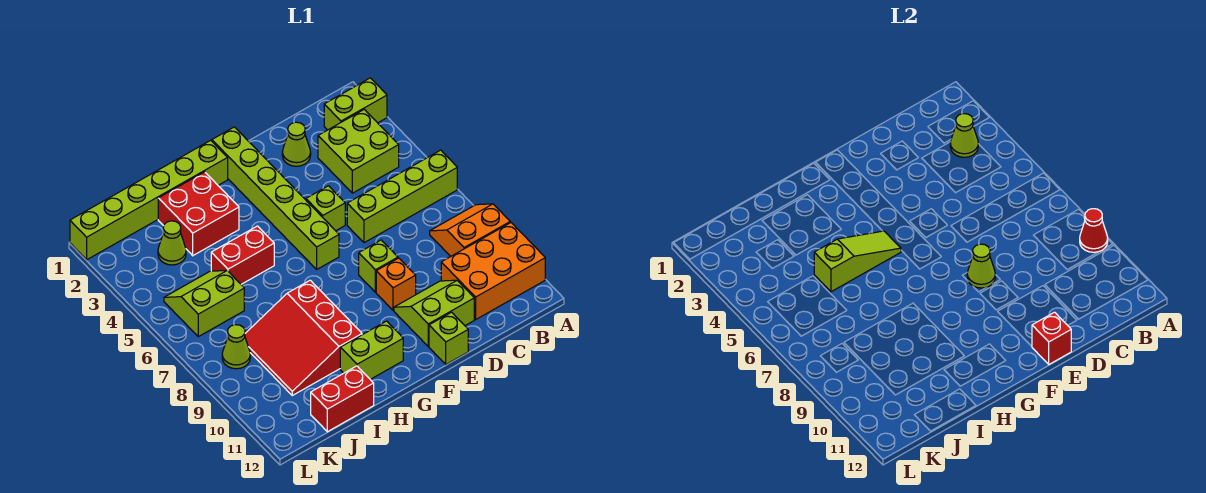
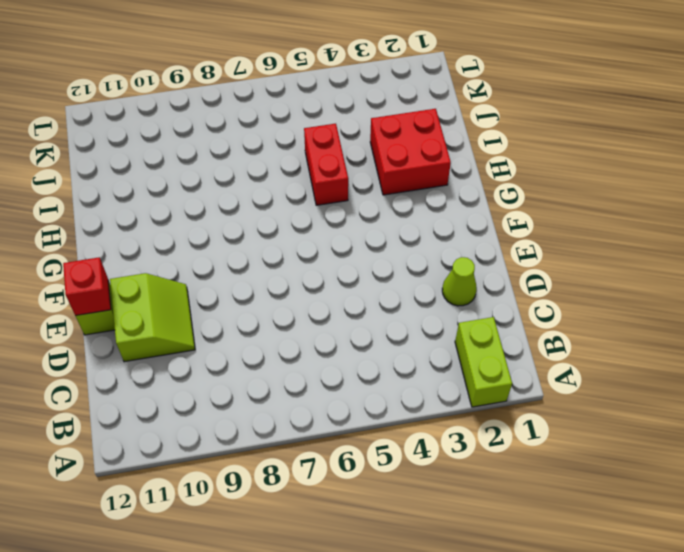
none -> lime 1x4 brick [347,150,457,243]
none -> orange 2x2 slope [430,204,510,256]
none -> orange 2x3 brick [441,223,545,319]

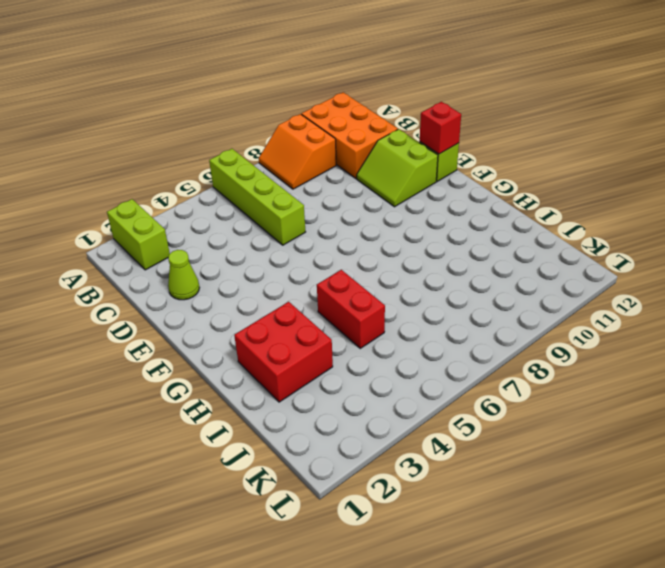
none -> lime 2x2 brick [318,109,399,193]
none -> lime 1x1 brick [306,186,345,231]
none -> lime 1x1 brick [359,240,398,292]

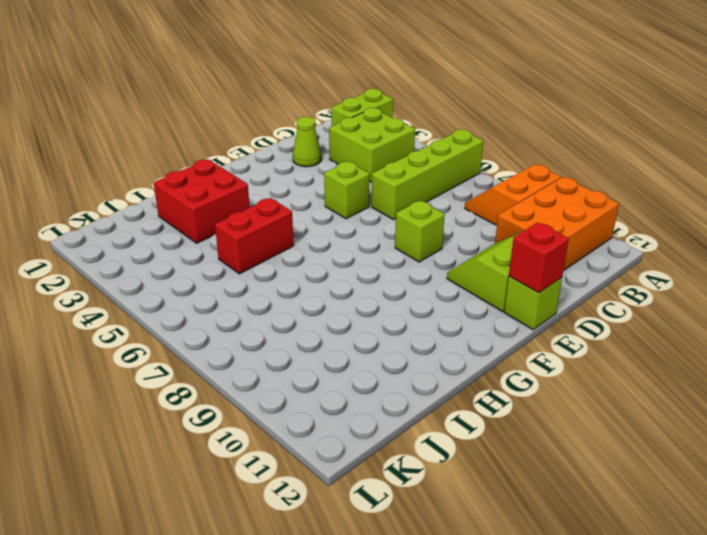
none -> orange 1x1 brick [376,258,416,310]
none -> lime 1x6 brick [212,127,339,269]
none -> lime 1x6 brick [70,140,228,260]

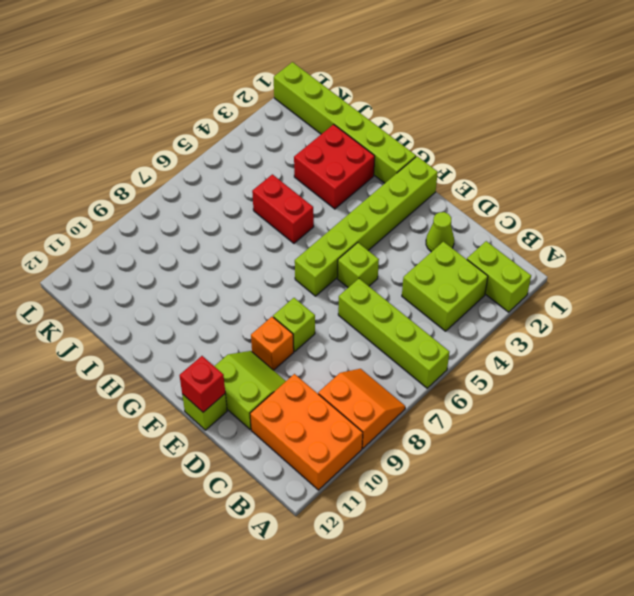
none -> lime 1x2 brick [340,321,403,379]
none -> red 3x3 slope [245,280,362,395]
none -> red 1x2 brick [311,366,374,432]

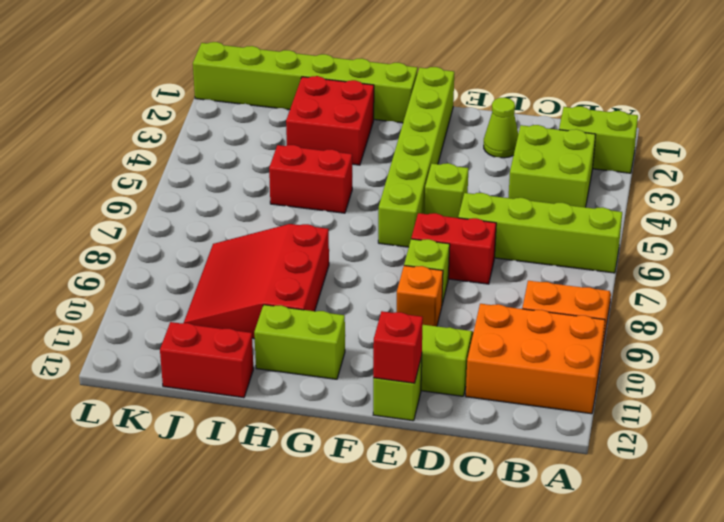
red 1x2 brick [411,213,496,284] -> none
none -> lime 1x1 cone [158,221,186,265]
none -> lime 2x2 slope [164,270,244,337]
none -> lime 1x1 cone [222,325,250,369]

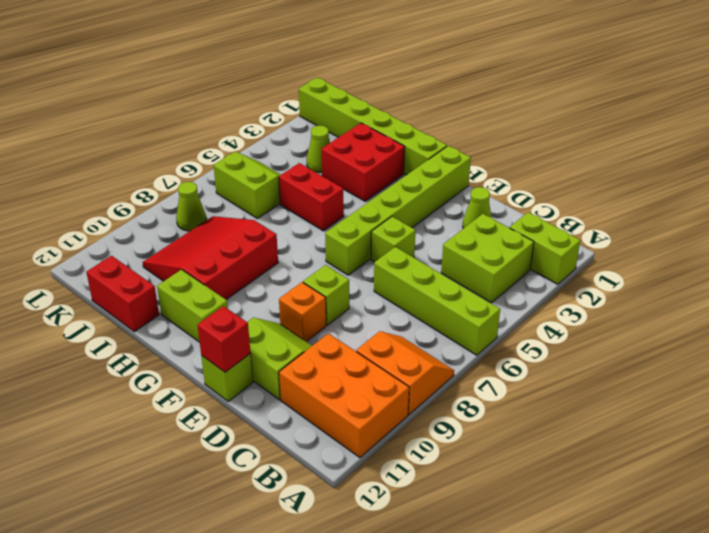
none -> red 1x1 cone [1080,209,1108,252]
none -> lime 1x1 cone [950,114,978,157]
none -> lime 1x1 cone [967,244,995,288]

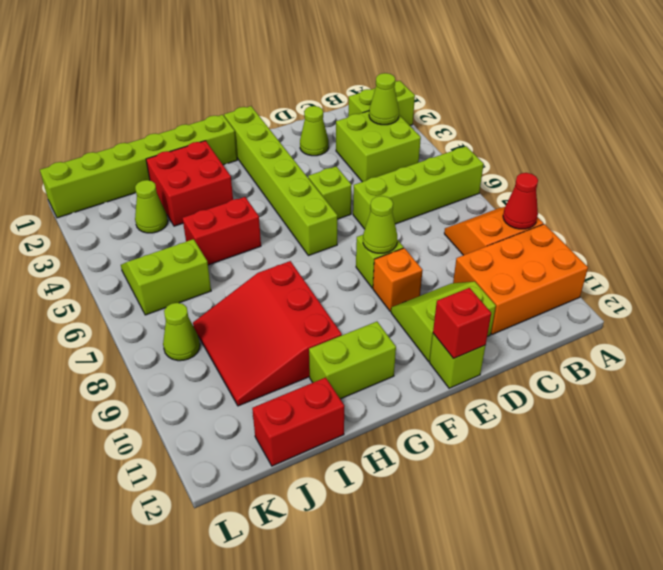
none -> lime 1x3 slope [814,231,901,292]

